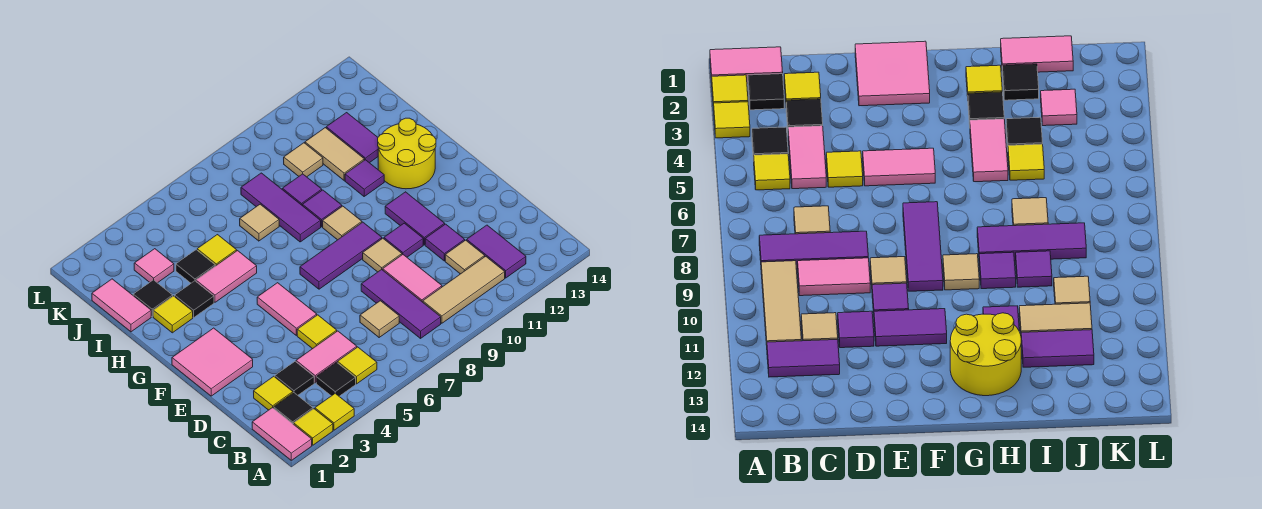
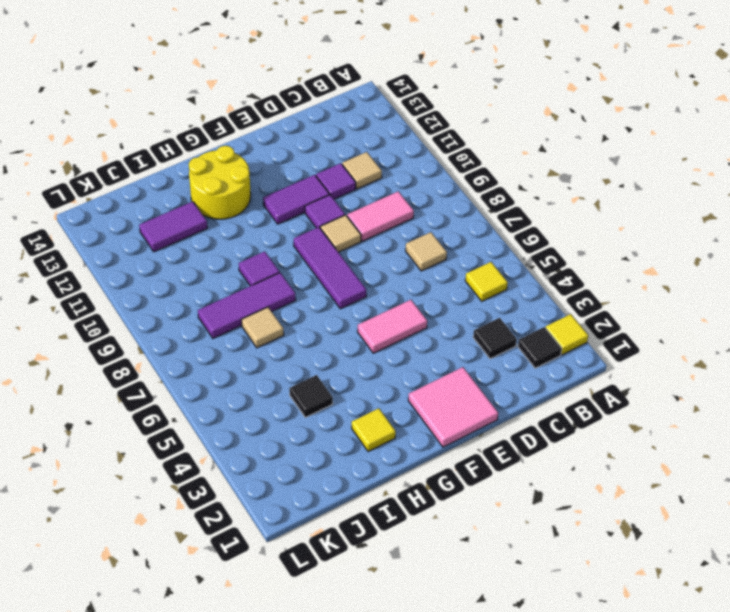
none -> pink 1x2 tile [252,407,312,460]
none -> yellow 1x1 tile [315,394,354,430]
none -> black 1x1 tile [316,362,356,396]
none -> purple 1x3 tile [361,269,441,338]

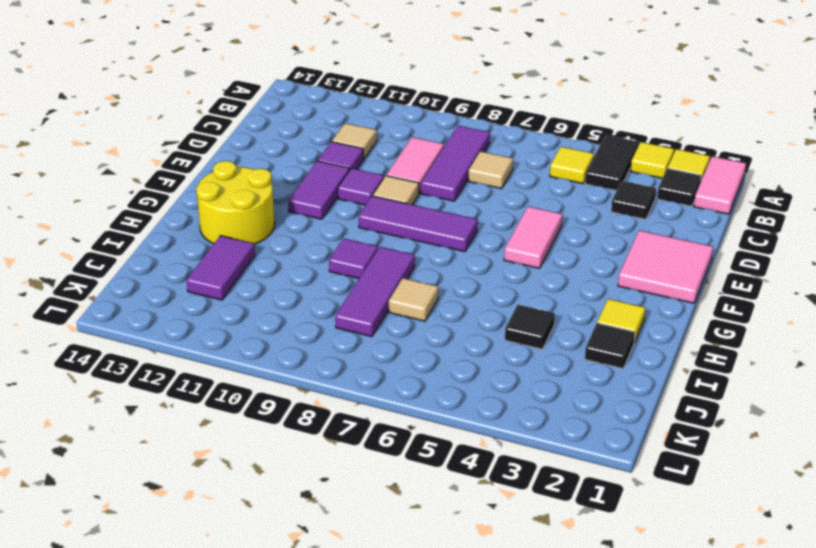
black 1x2 tile [585,135,639,191] -> black 1x1 tile [316,362,356,396]
none -> tan 1x3 tile [423,256,505,323]
none -> purple 1x2 tile [467,225,526,278]
none -> yellow 1x1 tile [254,376,293,410]
none -> pink 1x2 tile [296,331,357,383]

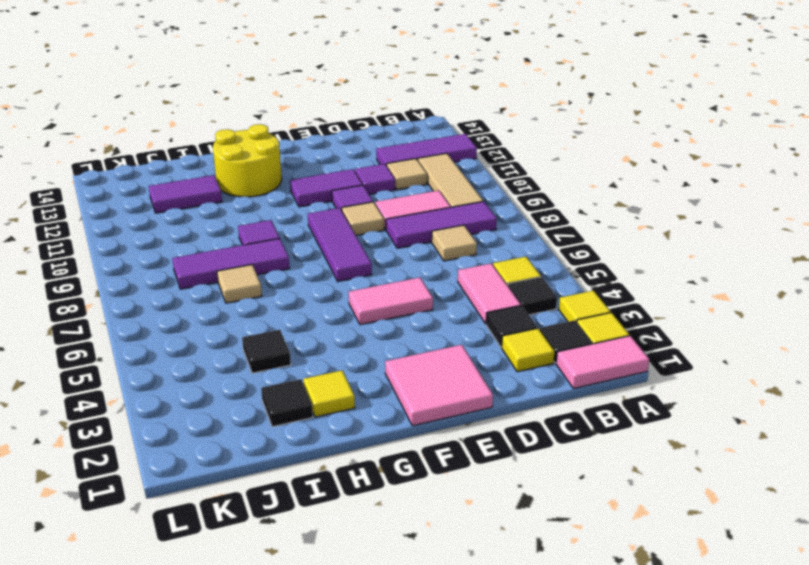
purple 1x3 tile [376,134,477,166] -> purple 1x2 tile [467,225,526,278]
none -> yellow 1x1 tile [297,315,337,349]
none -> tan 1x1 tile [323,206,362,240]
none -> black 1x1 tile [175,281,214,317]
none -> pink 1x2 tile [196,251,257,302]

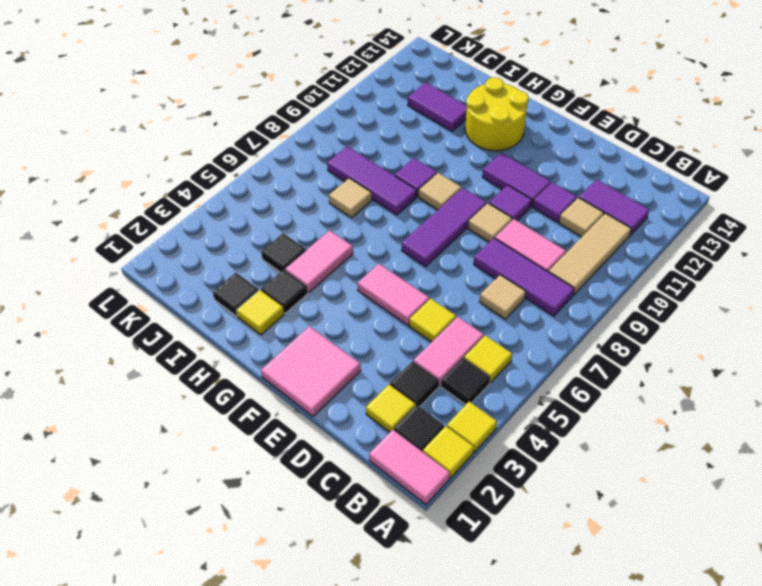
none -> purple 1x1 tile [345,160,384,196]
none -> pink 1x2 tile [92,279,151,332]
none -> yellow 1x1 tile [197,235,237,266]
none -> purple 1x1 tile [282,174,322,205]

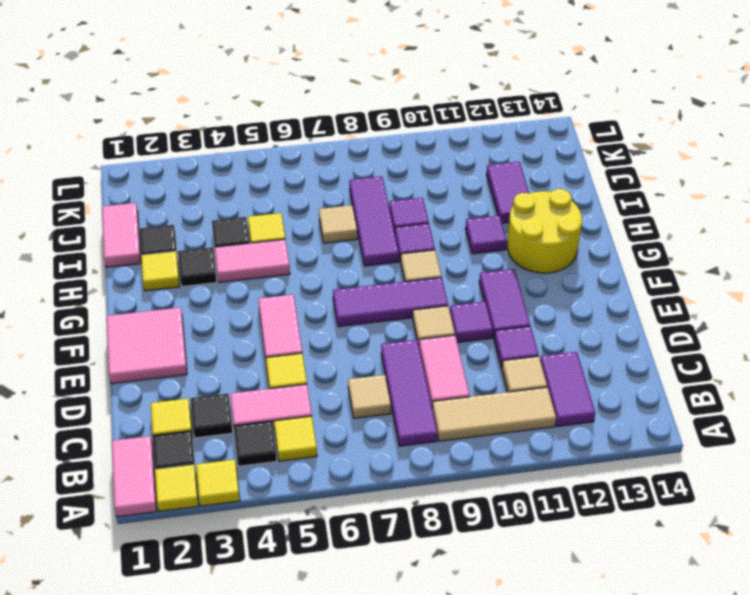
none -> tan 1x2 tile [305,128,364,180]
none -> pink 1x1 tile [134,249,174,283]
none -> tan 1x1 tile [284,143,323,177]

